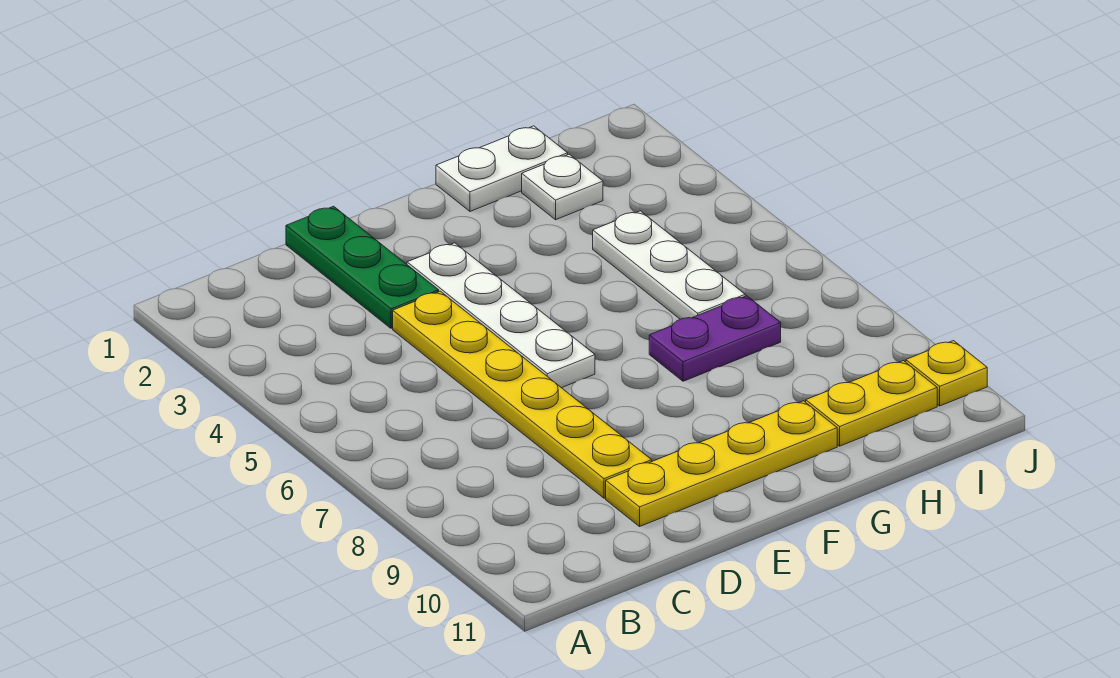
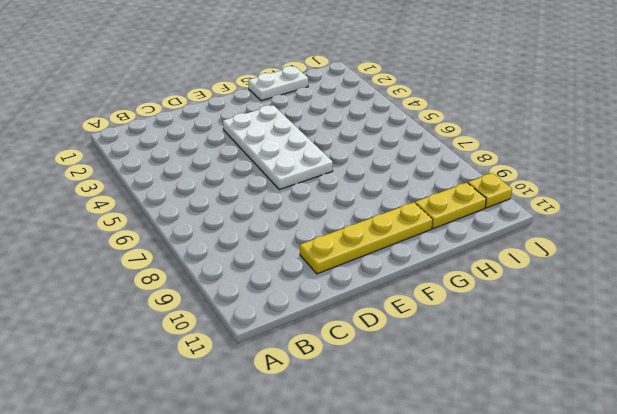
white 2x4 plate [223,105,333,189] -> white 1x4 plate [407,243,595,388]
none -> green 1x3 plate [286,206,439,328]
none -> yellow 1x6 plate [393,291,652,498]

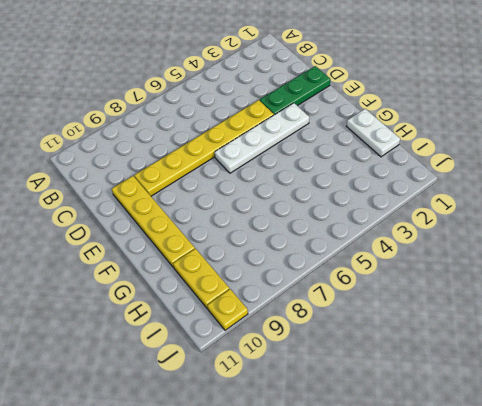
none -> purple 1x2 plate [649,296,781,381]
none -> white 1x1 plate [522,154,603,220]

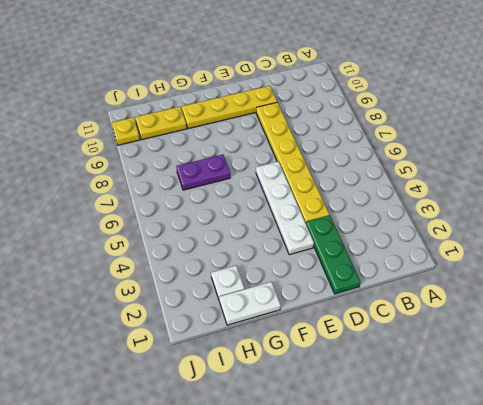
none -> white 1x3 plate [593,211,745,319]

